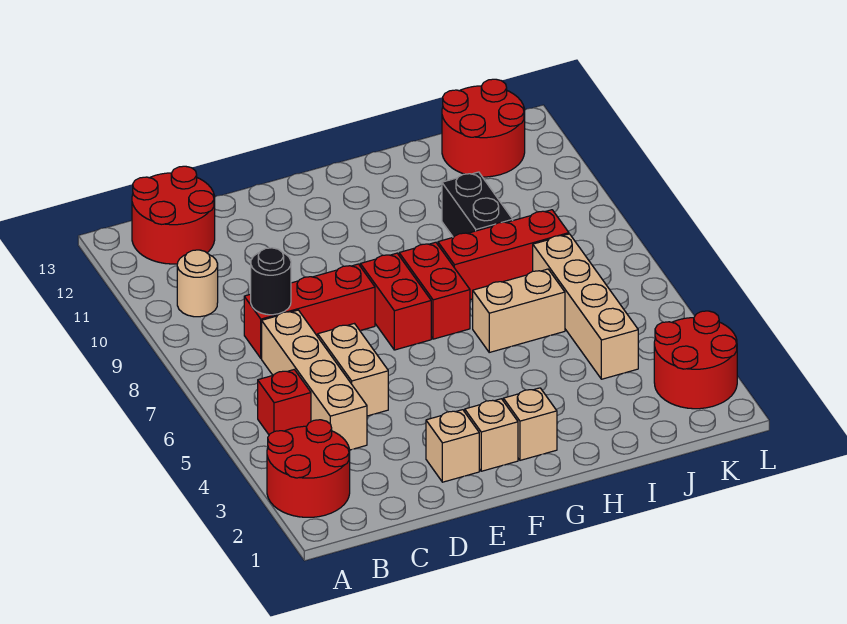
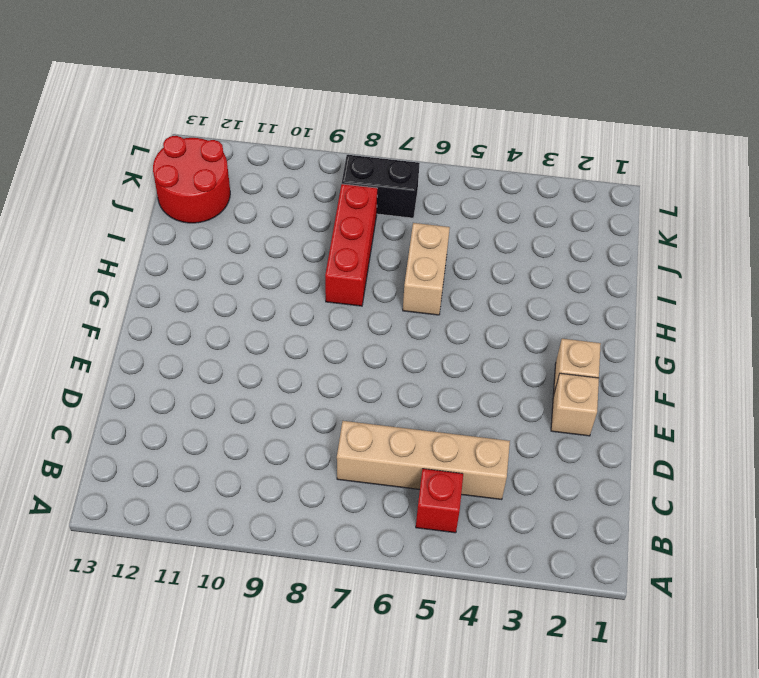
black 1x2 brick [342,155,420,218] -> black 1x2 brick moved to [442,172,513,237]
none -> red 2x2 round brick [267,420,350,517]
none -> tan 1x1 round brick [177,250,218,317]
none -> red 2x2 round brick [132,166,215,264]

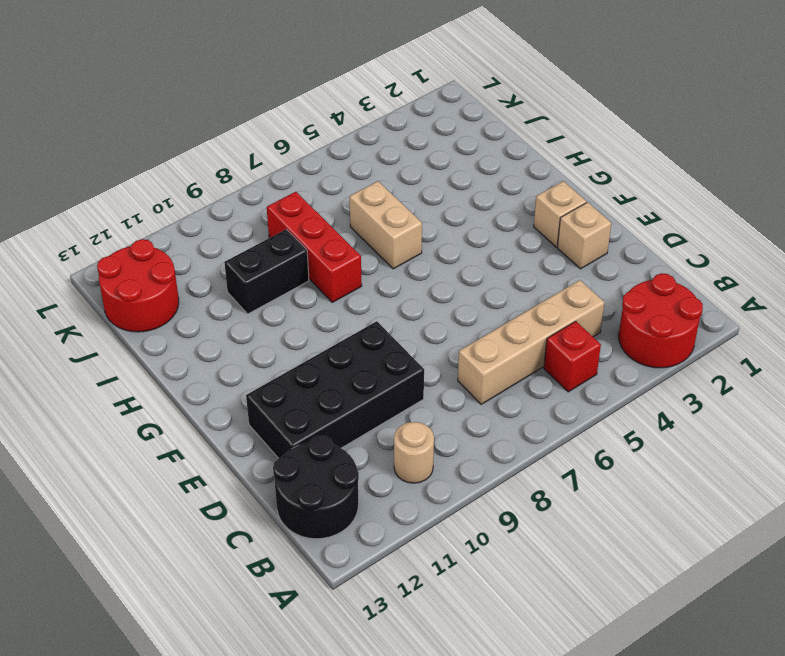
black 2x2 round brick [273,436,359,539] -> red 2x2 round brick [132,166,215,264]
black 2x4 brick [246,321,424,458] -> none
none -> red 1x3 brick [244,264,375,358]
none -> tan 1x2 brick [318,324,388,416]
none -> red 1x2 brick [360,253,431,350]

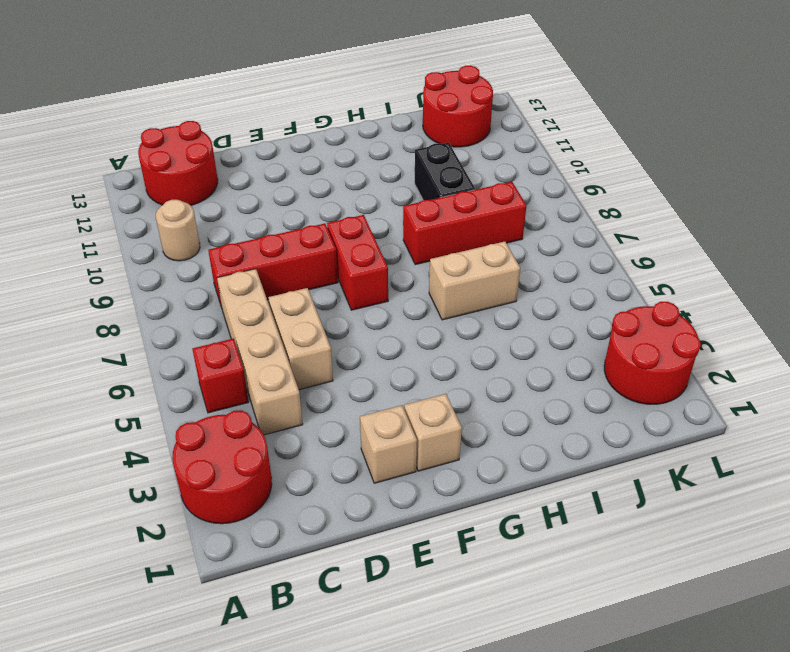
none -> tan 1x1 brick [503,388,557,460]
none -> red 1x2 brick [399,242,470,339]
none -> tan 1x4 brick [533,234,638,379]

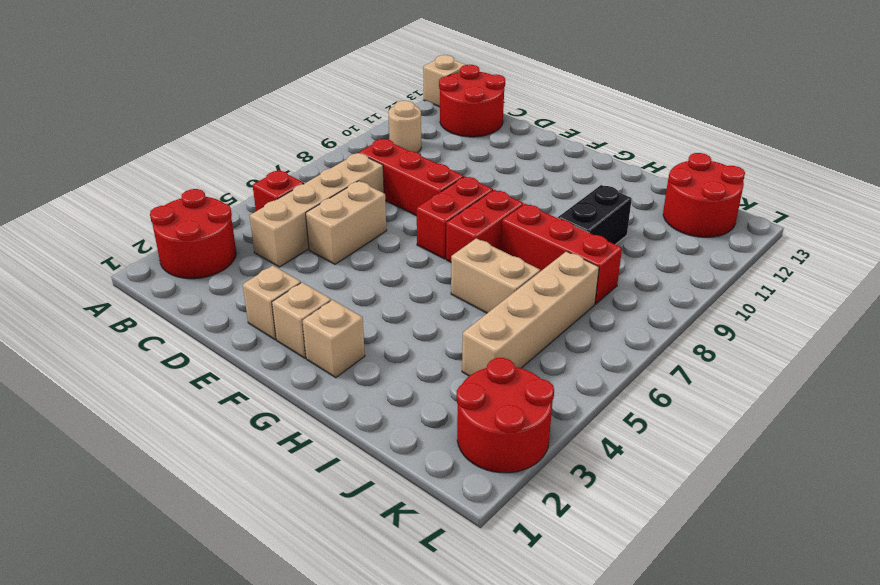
tan 1x1 brick [423,55,466,107] -> none
none -> black 1x1 round brick [251,248,291,315]

